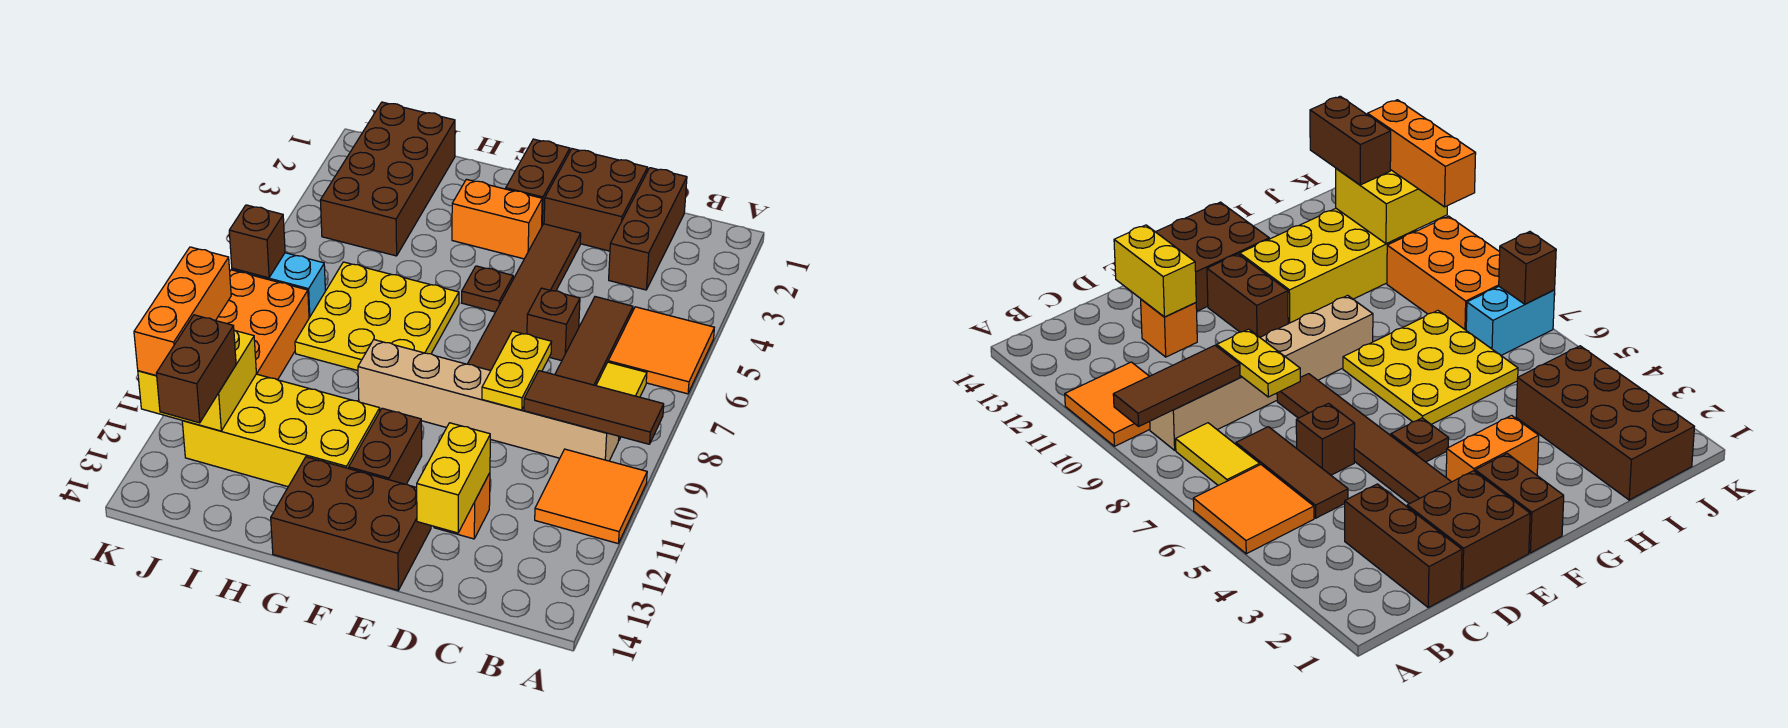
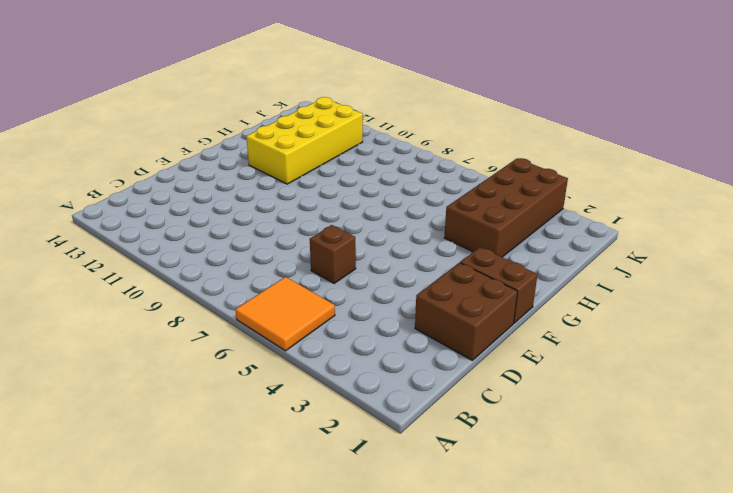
brown 2x4 brick [444,158,568,257] -> brown 2x4 brick turned to [320,102,455,256]
none -> orange 2x2 tile [535,449,647,543]
none -> yellow 1x2 tile [596,362,647,441]
none -> tan 1x6 brick [358,340,619,461]

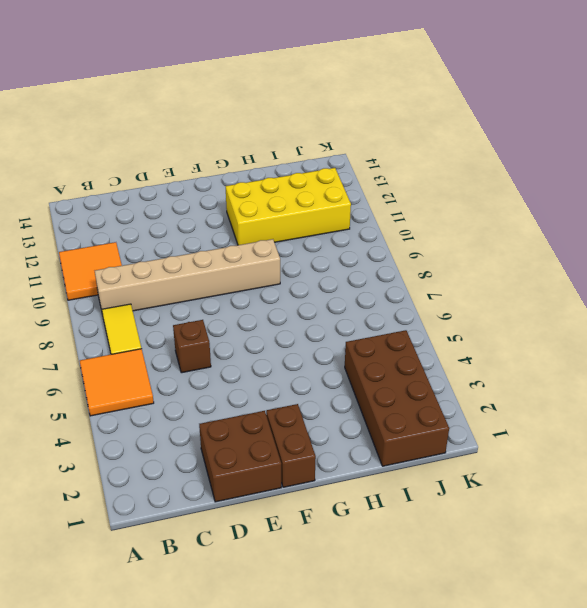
none -> brown 1x3 brick [609,168,687,290]
none -> brown 1x3 tile [555,297,633,386]
none -> orange 1x1 brick [434,473,490,539]

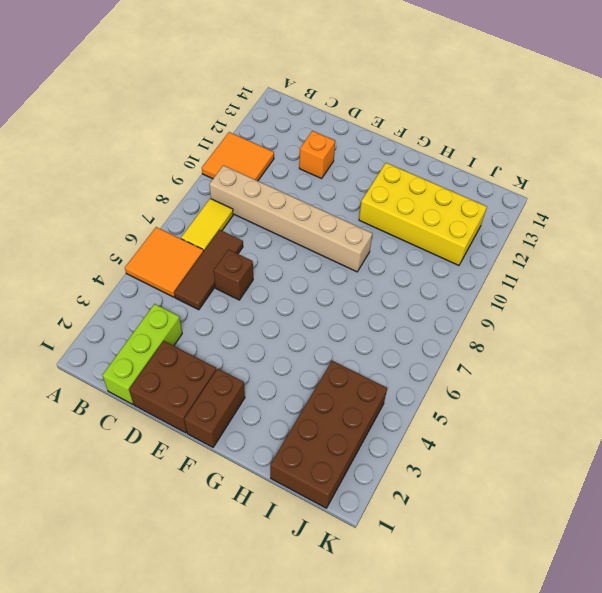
lime 1x3 brick [102,304,182,404] -> brown 1x3 brick [609,168,687,290]
none -> brown 1x6 tile [468,224,581,371]
none -> brown 2x3 brick [271,457,431,590]
none -> orange 1x2 brick [452,179,542,259]

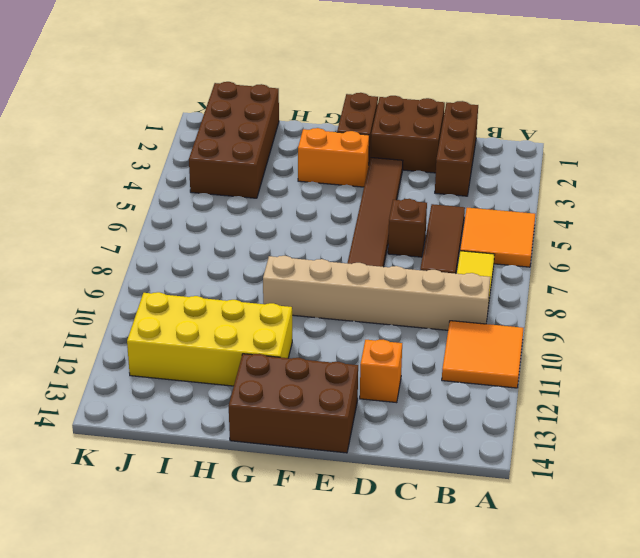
none -> brown 1x1 plate [462,266,513,312]
none -> brown 1x2 brick [349,408,422,484]
none -> yellow 3x3 plate [295,262,459,371]

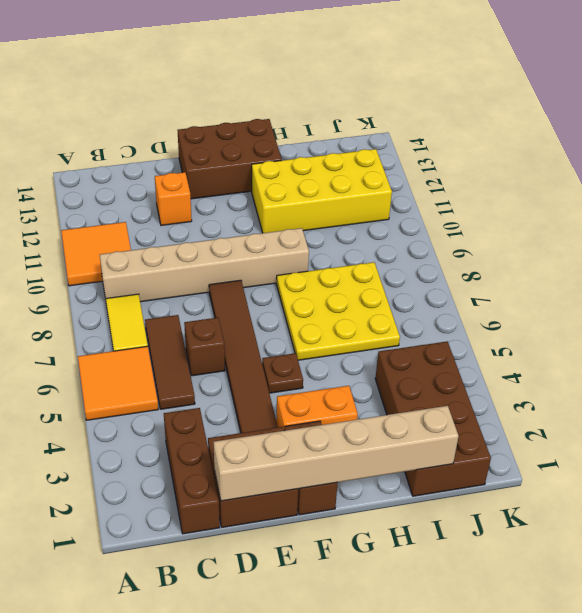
tan 1x6 brick [213,406,459,501] -> none
none -> brown 1x2 brick [349,408,422,484]
none -> cyan 1x2 brick [232,253,325,318]
none -> orange 2x3 brick [216,270,309,380]

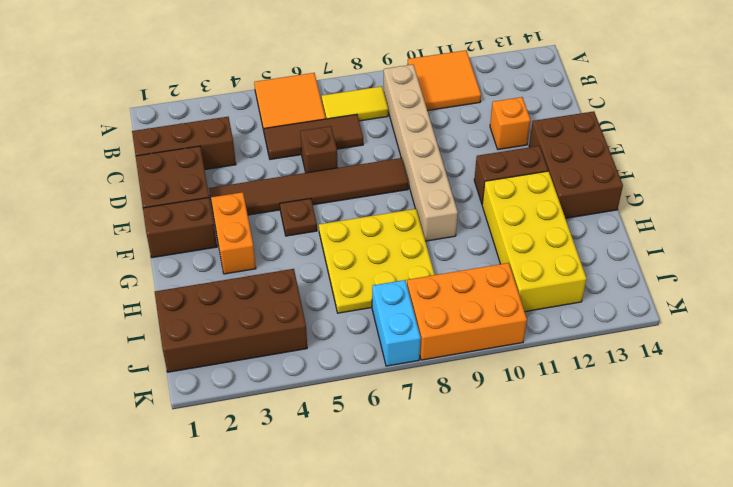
none -> brown 1x3 tile [524,371,664,444]
none -> yellow 1x2 plate [482,331,551,410]
none -> yellow 1x2 brick [417,423,490,533]

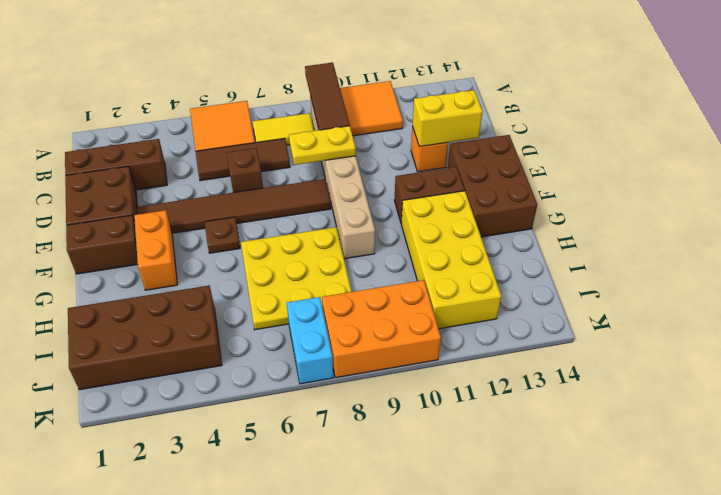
none -> yellow 2x2 brick [138,330,256,431]
none -> brown 1x1 brick [229,205,285,278]
none -> brown 1x2 brick [156,315,236,423]

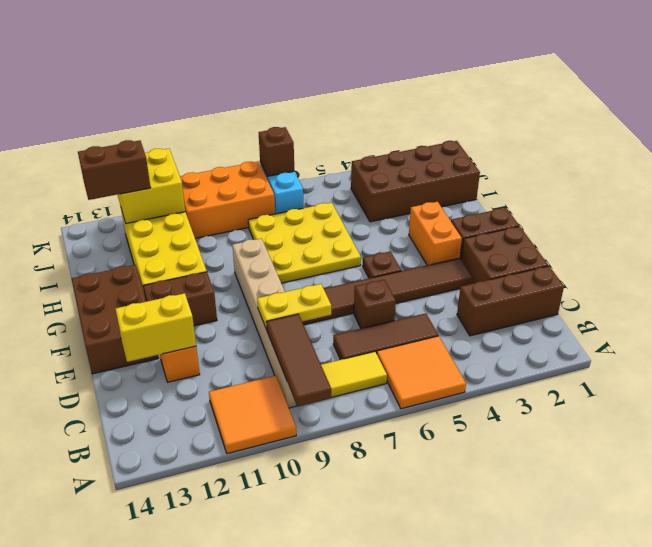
none -> orange 1x3 brick [134,247,231,376]

